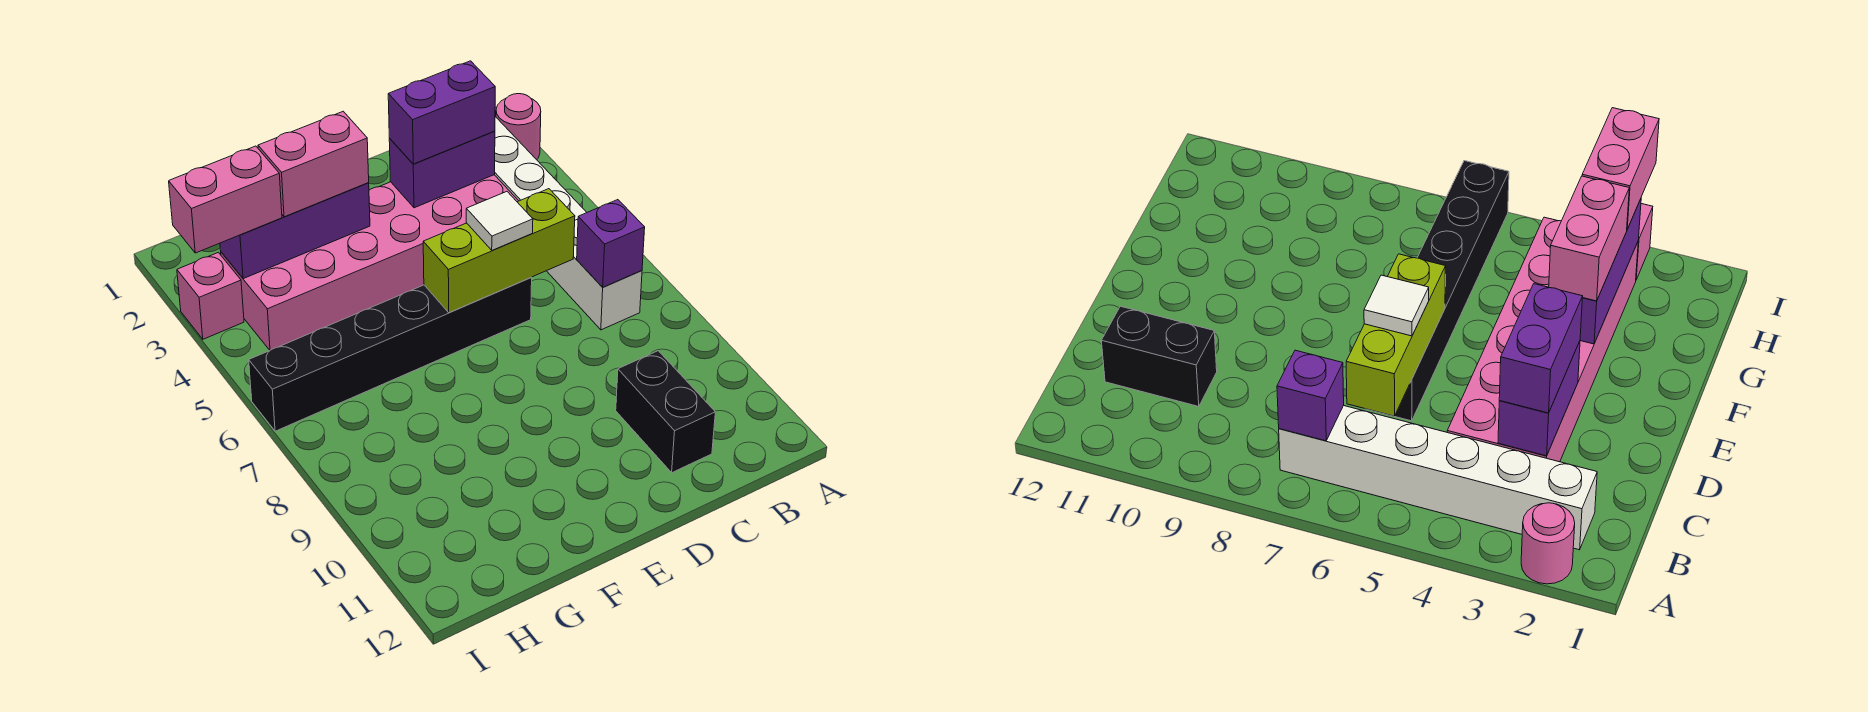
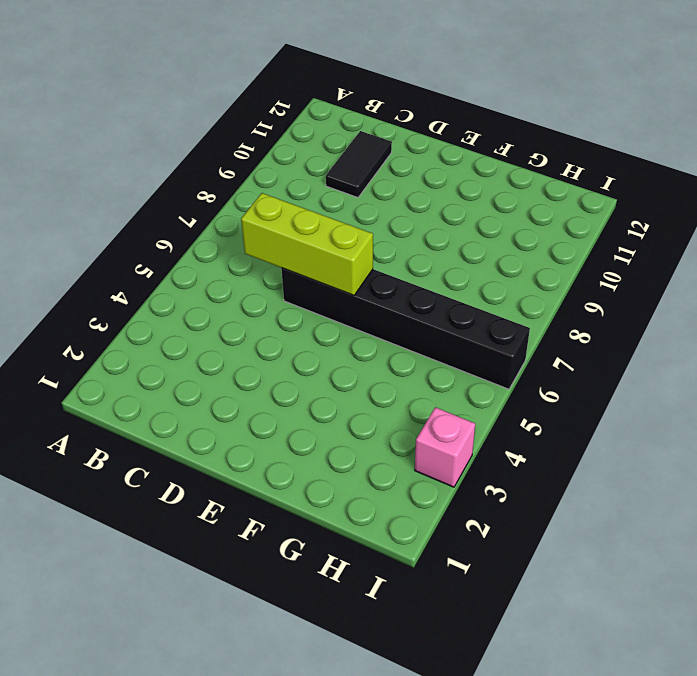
black 1x2 tile [326,131,392,198] -> black 1x2 brick [616,351,715,472]
none -> pink 1x1 round brick [496,94,541,160]
none -> white 1x6 brick [495,117,642,330]
none -> pink 2x6 brick [221,175,518,350]

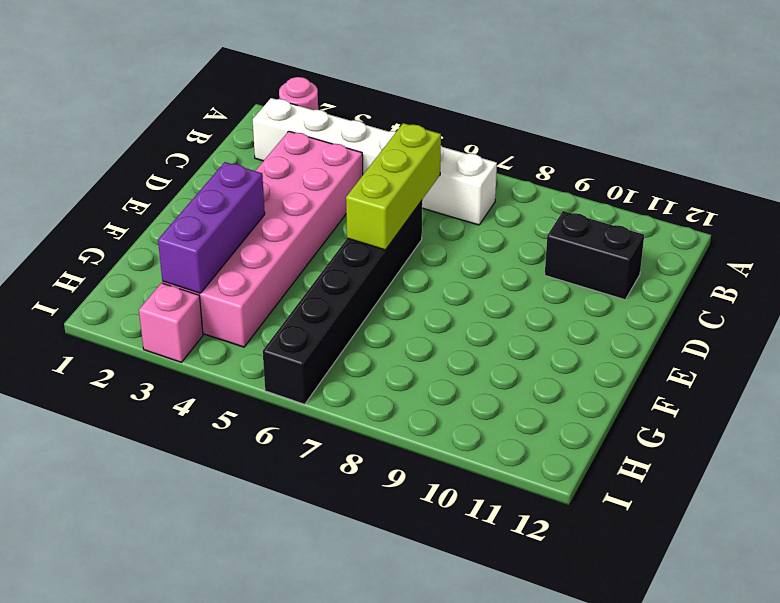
none -> purple 1x1 brick [577,200,645,287]
none -> purple 1x2 brick [389,131,495,208]
none -> purple 1x2 brick [388,61,495,164]

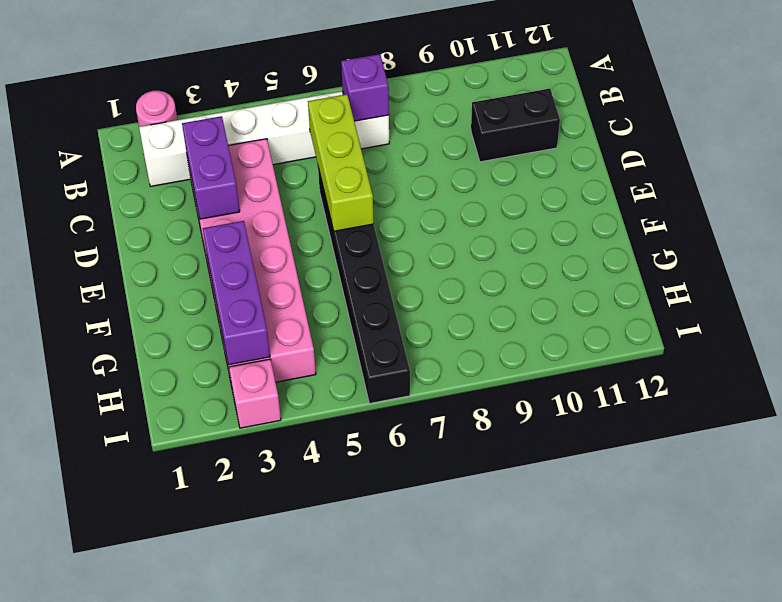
none -> purple 1x2 brick [388,61,495,164]
none -> white 1x1 tile [466,192,533,251]
none -> pink 1x2 brick [258,111,369,217]

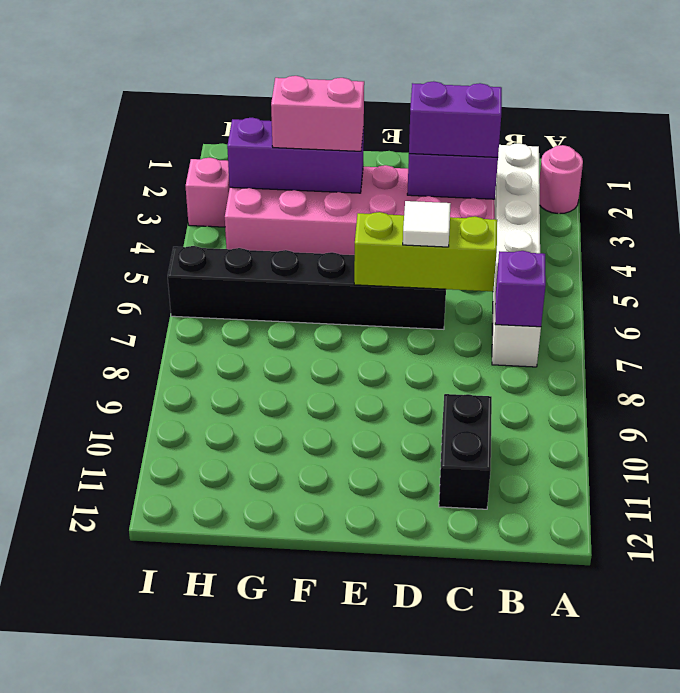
none -> pink 1x2 brick [169,146,282,253]

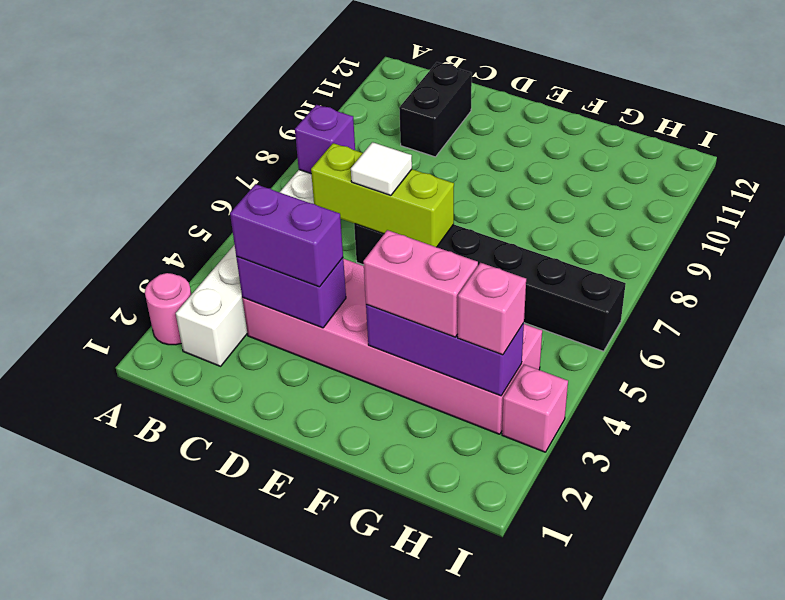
pink 1x1 brick [458,263,526,355] -> pink 1x2 brick [169,146,282,253]

